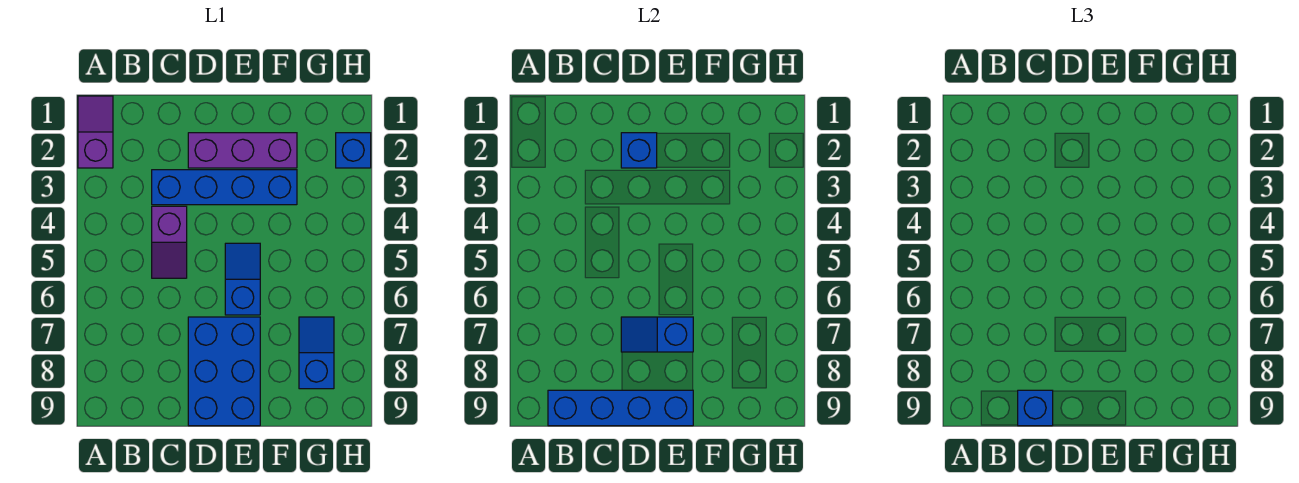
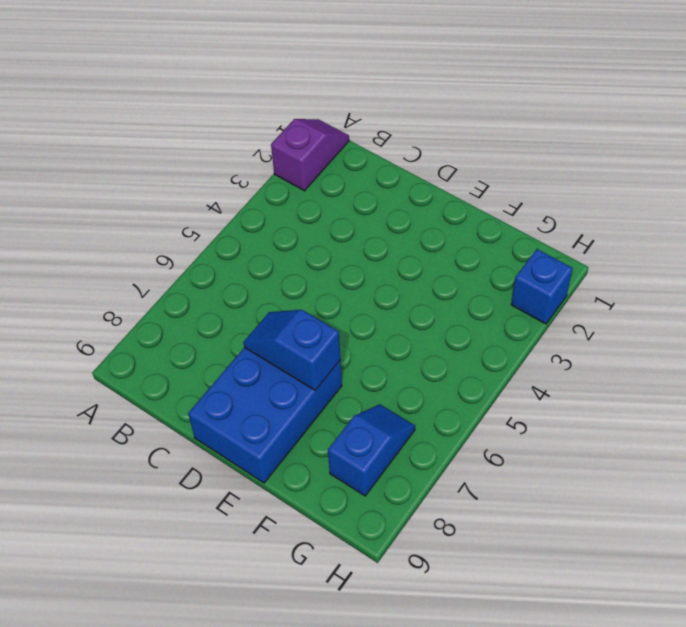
none -> blue 1x4 brick [152,170,297,205]
none -> purple 1x2 slope [152,206,187,278]
none -> purple 1x3 brick [188,133,297,168]

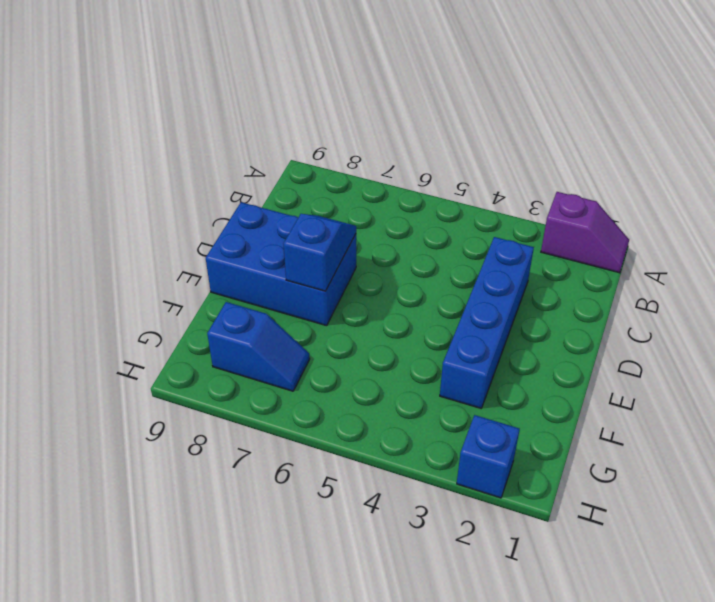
none -> purple 1x2 slope [152,206,187,278]
none -> purple 1x3 brick [188,133,297,168]
none -> blue 1x2 slope [225,243,260,315]

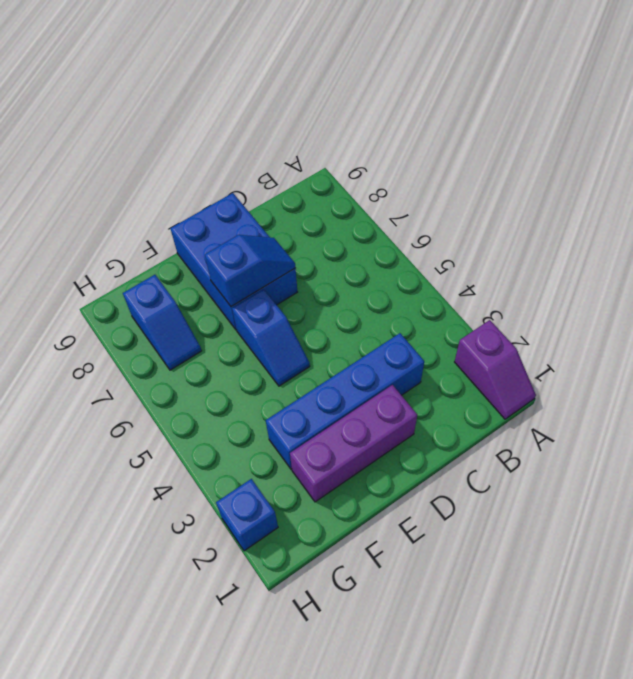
none -> purple 1x2 slope [152,206,187,278]
none -> blue 1x4 brick [548,390,693,426]
none -> blue 1x1 brick [621,133,657,168]

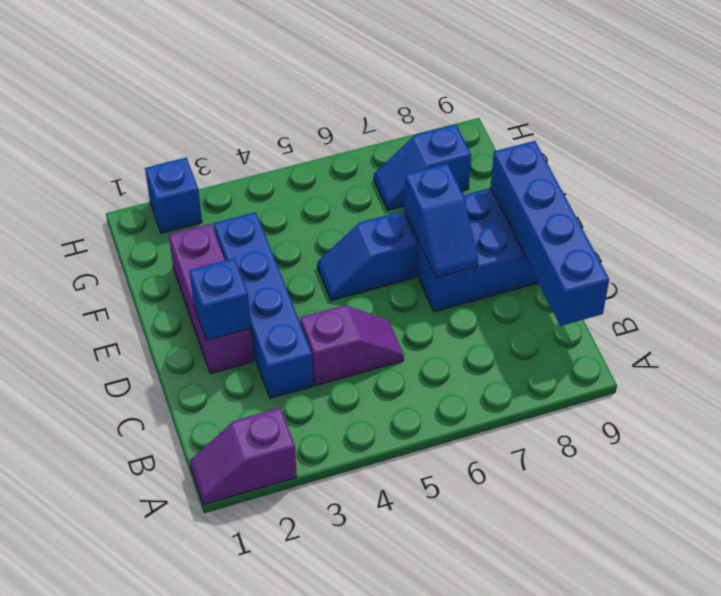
none -> blue 1x1 brick [1018,390,1053,426]

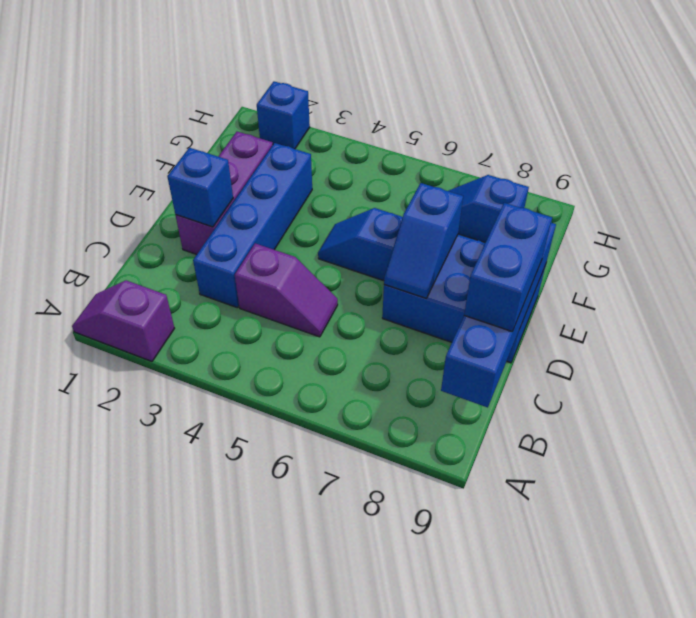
blue 1x2 brick [464,203,552,331] -> blue 1x1 brick [1018,390,1053,426]

